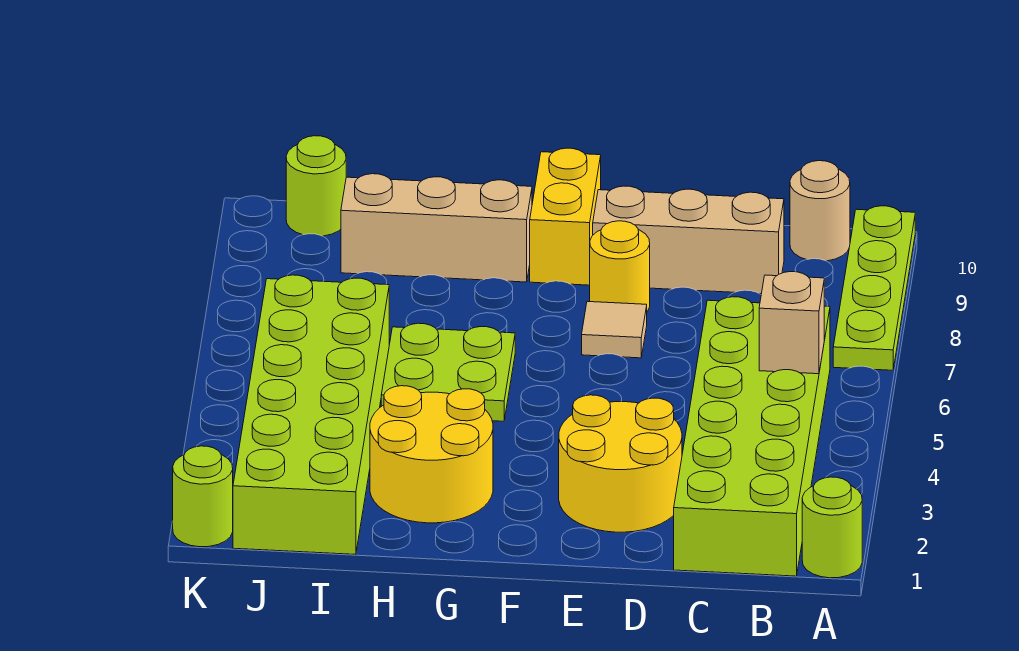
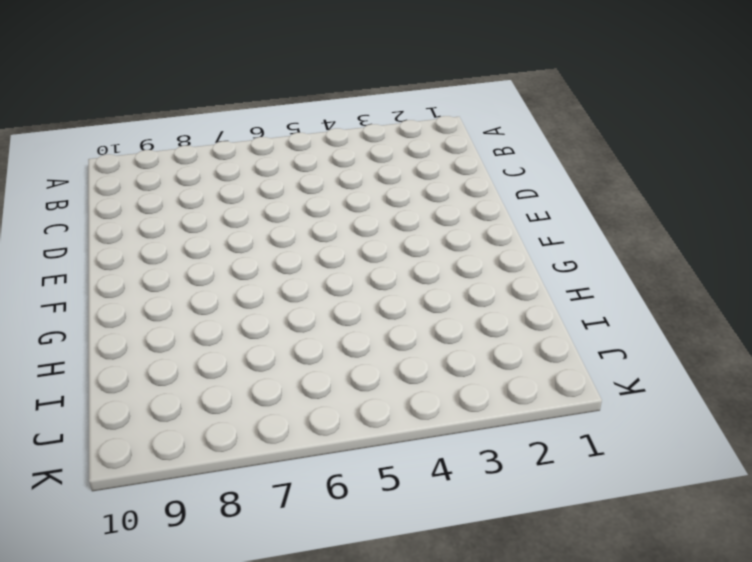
none -> lime 1x1 round brick [802,477,862,578]
none -> lime 1x4 plate [833,206,915,370]
none -> lime 2x6 brick [674,297,830,576]

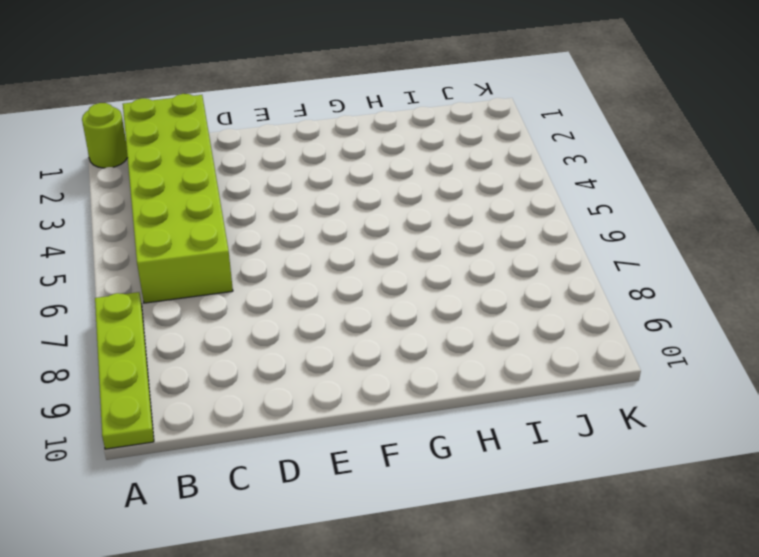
none -> tan 1x1 round brick [790,161,850,261]
none -> tan 1x3 brick [593,186,784,294]
none -> yellow 2x2 round brick [559,395,682,532]

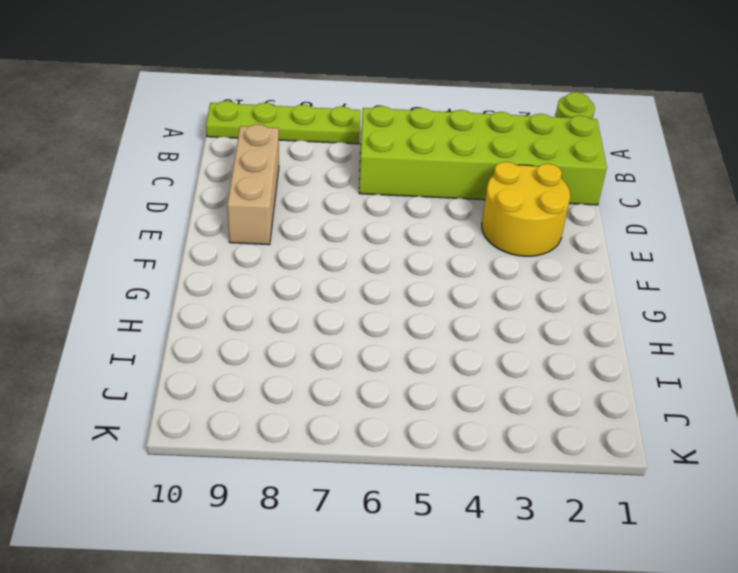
none -> tan 1x1 round brick [790,161,850,261]
none -> tan 1x1 tile [582,302,647,358]
none -> yellow 1x1 round brick [590,221,650,312]

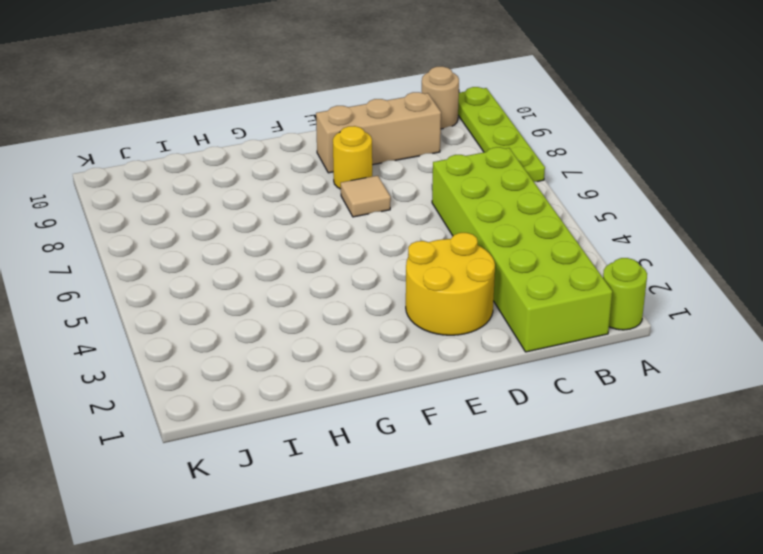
none -> yellow 1x2 brick [530,148,601,285]
none -> yellow 2x2 round brick [370,386,493,523]
none -> lime 2x2 plate [381,323,515,421]

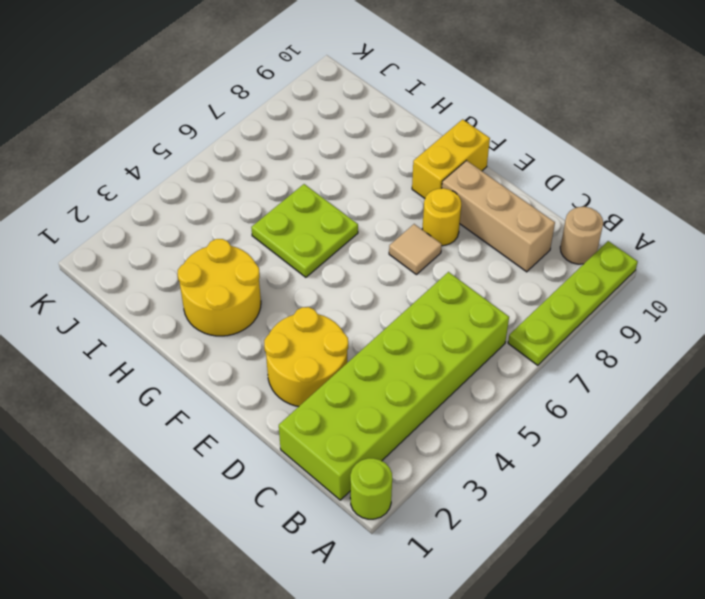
none -> tan 1x3 brick [341,174,532,282]
none -> lime 2x6 brick [233,275,389,554]
none -> lime 1x1 round brick [286,136,346,236]

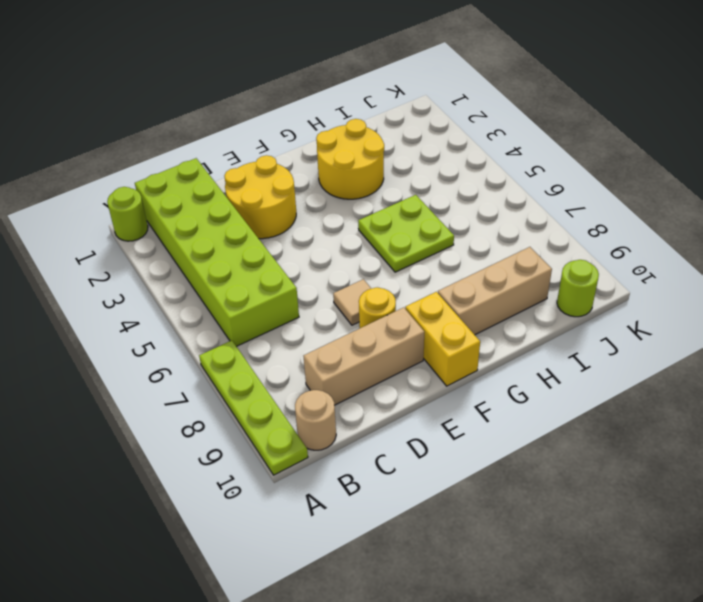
none -> lime 2x6 brick [233,275,389,554]
none -> lime 1x1 round brick [173,446,233,547]
none -> tan 1x1 brick [759,272,824,374]

